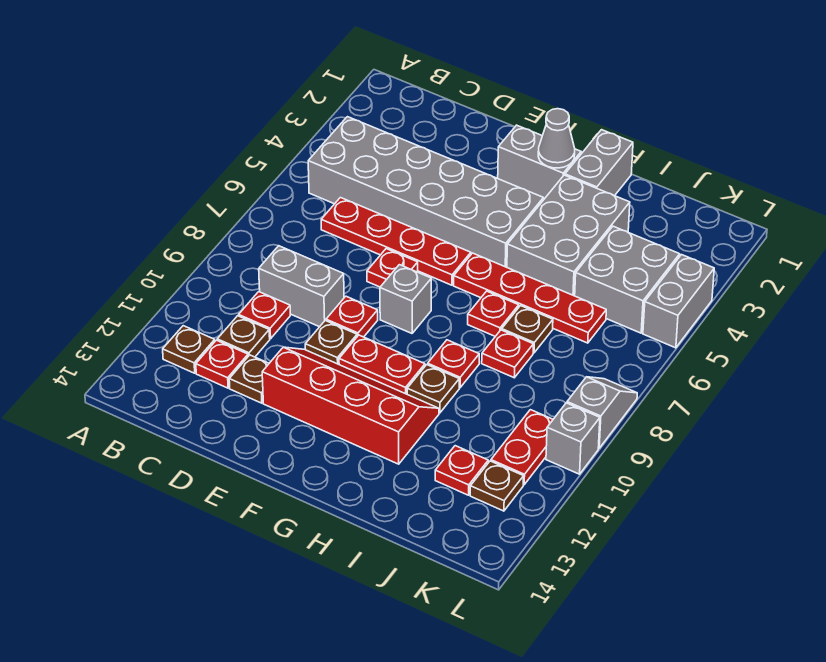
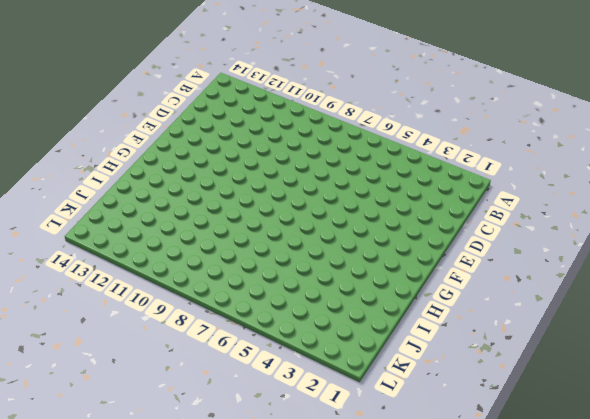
none -> grey 2x6 brick [308,117,543,267]
none -> brown 1x1 plate [163,326,215,373]
none -> red 1x4 plate [321,198,471,285]
none -> grey 1x2 brick [259,246,344,327]

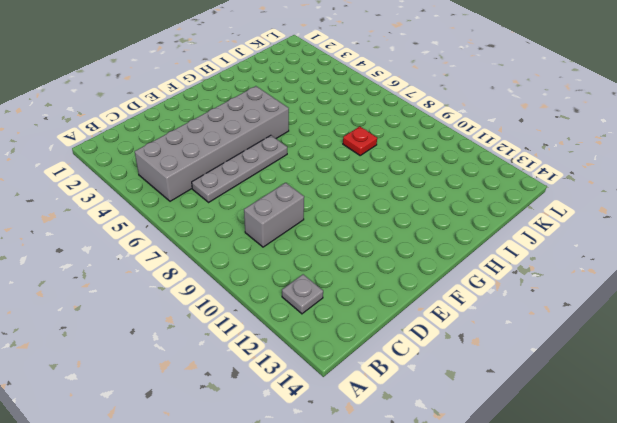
grey 1x1 plate [282,274,323,314] -> brown 1x1 plate [163,326,215,373]
grey 1x4 plate [192,135,287,202] -> red 1x4 plate [321,198,471,285]
none -> red 1x1 plate [239,292,290,339]
none -> brown 1x1 plate [217,316,270,357]
none -> red 1x1 plate [196,340,248,388]
none -> brown 1x1 plate [229,355,269,403]

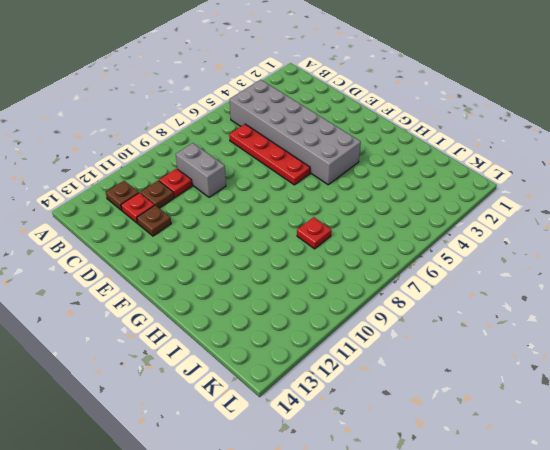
none -> red 1x1 plate [367,249,418,287]
none -> red 1x1 plate [326,296,378,337]
none -> brown 1x1 plate [305,321,357,364]
none -> red 2x4 slope [262,347,439,464]

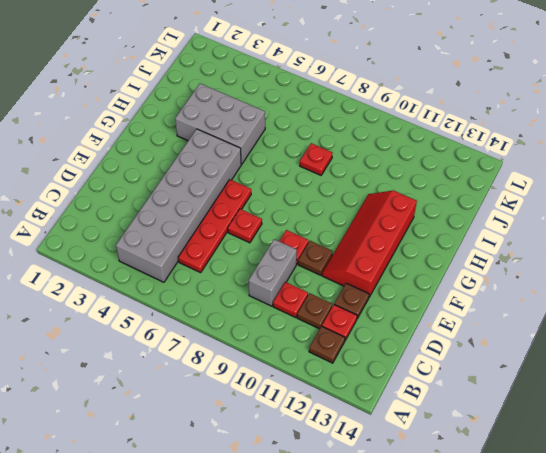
none -> grey 1x2 brick [498,125,581,198]
none -> grey 1x1 brick [380,265,431,333]
none -> red 1x2 plate [339,335,425,394]
none -> red 1x4 plate [454,253,606,343]

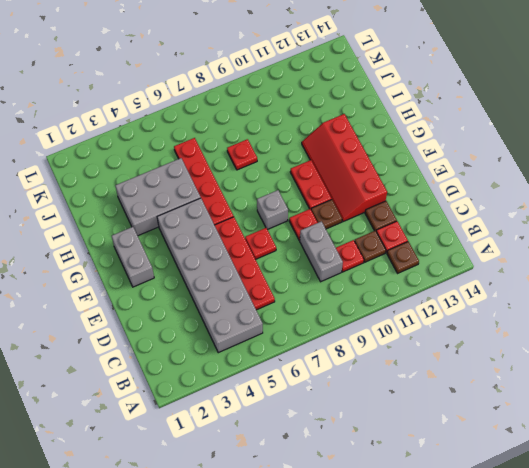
none -> grey 1x2 brick [565,130,633,196]
none -> red 1x1 plate [468,291,519,336]
none -> red 1x1 plate [428,340,479,388]
none -> brown 1x1 plate [407,365,459,413]

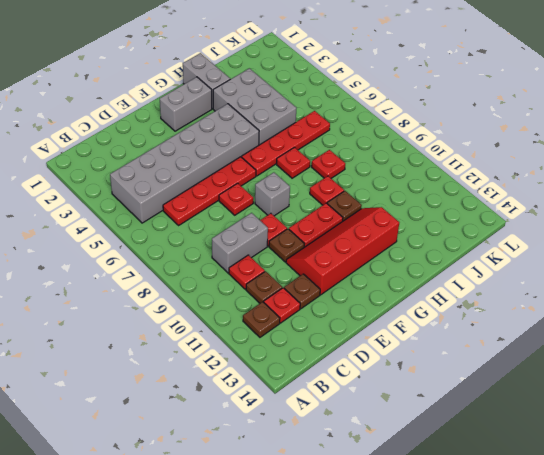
none -> brown 1x1 plate [502,306,553,353]
none -> grey 2x2 brick [575,226,680,333]
none -> red 1x1 plate [435,446,488,495]
none -> red 1x2 plate [491,410,553,485]

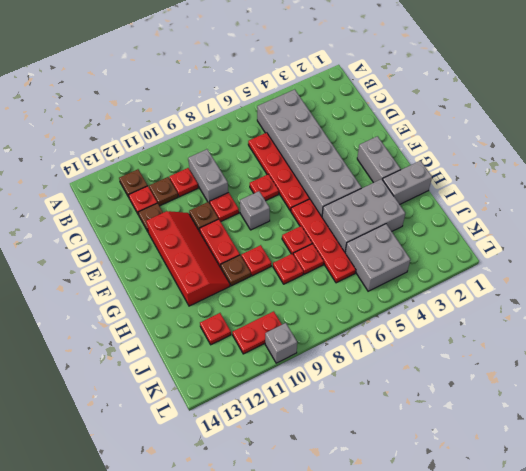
red 1x1 plate [293,244,324,274] -> brown 1x1 plate [502,306,553,353]
none -> brown 1x1 plate [470,461,524,511]
none -> grey 1x2 brick [643,255,714,348]
none -> grey 1x2 slope [567,377,637,448]
none -> grey 1x1 cone [538,109,575,168]

